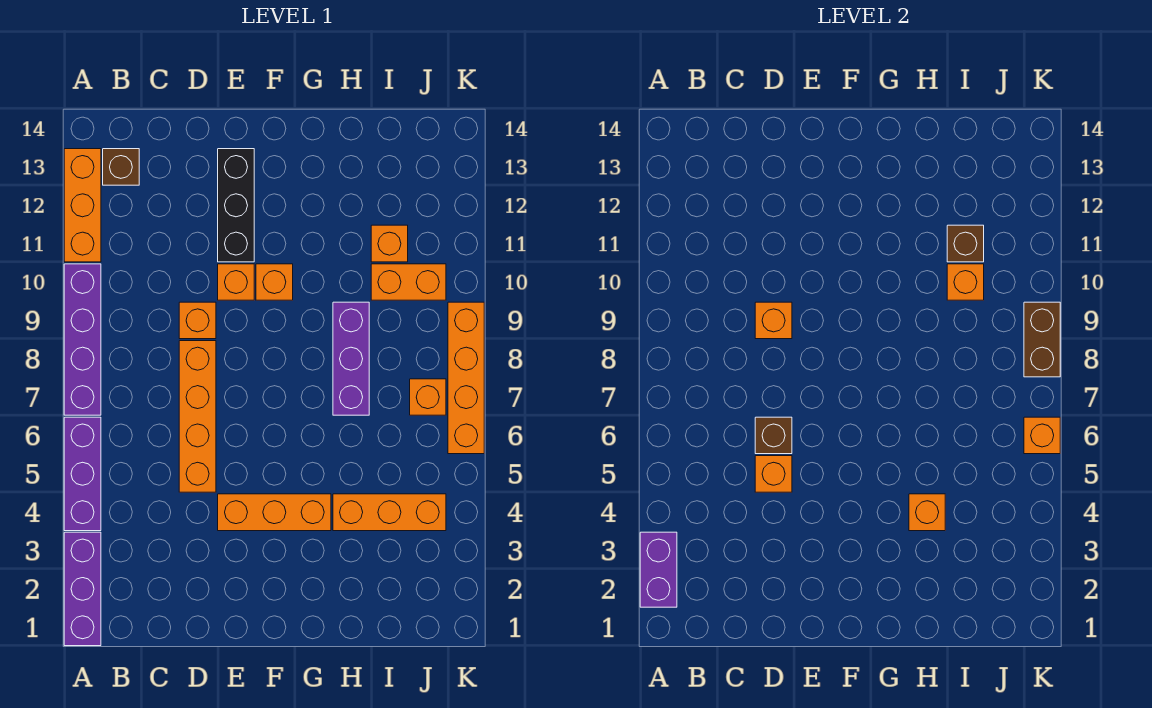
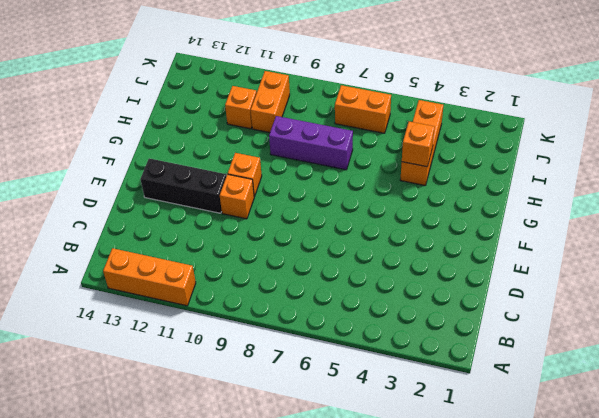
orange 1x2 brick [335,85,391,133] -> orange 1x1 brick [410,379,446,415]
none -> purple 1x3 brick [64,532,101,646]
none -> purple 1x3 brick [64,417,101,531]
none -> purple 1x4 brick [64,264,101,415]

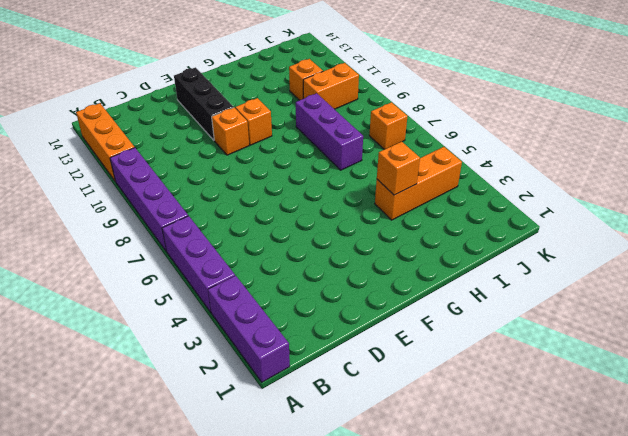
none -> brown 1x1 brick [103,149,139,185]
none -> orange 1x4 brick [179,341,216,492]
none -> orange 1x1 brick [179,302,216,339]

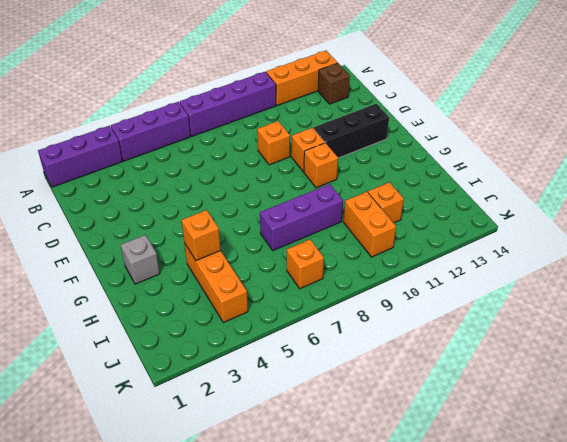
grey 1x1 brick [121,235,160,284] -> none
none -> orange 1x4 brick [179,341,216,492]
none -> orange 1x3 brick [218,494,331,531]
none -> orange 1x4 brick [448,302,484,454]

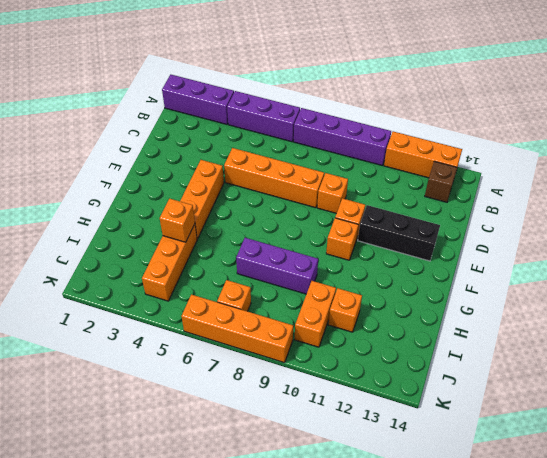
none -> purple 1x2 brick [640,532,677,607]
none -> orange 1x1 brick [755,456,792,492]
none -> brown 1x1 brick [755,417,792,454]

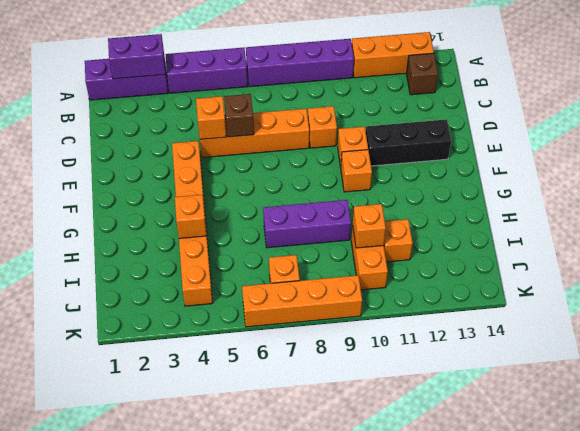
none -> orange 1x1 brick [755,302,792,339]
none -> brown 1x1 brick [947,225,984,262]
none -> orange 1x1 brick [1024,417,1060,454]

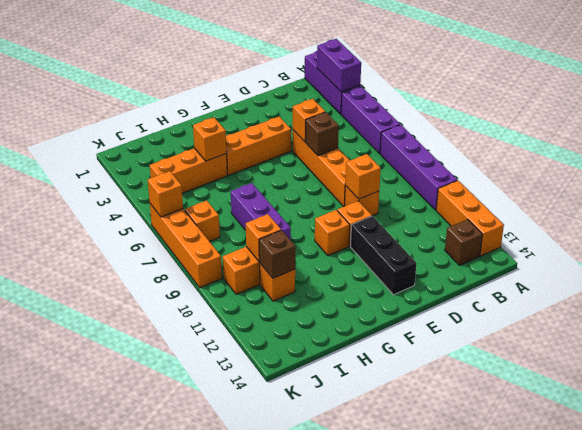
none -> brown 1x2 brick [1024,302,1060,377]

